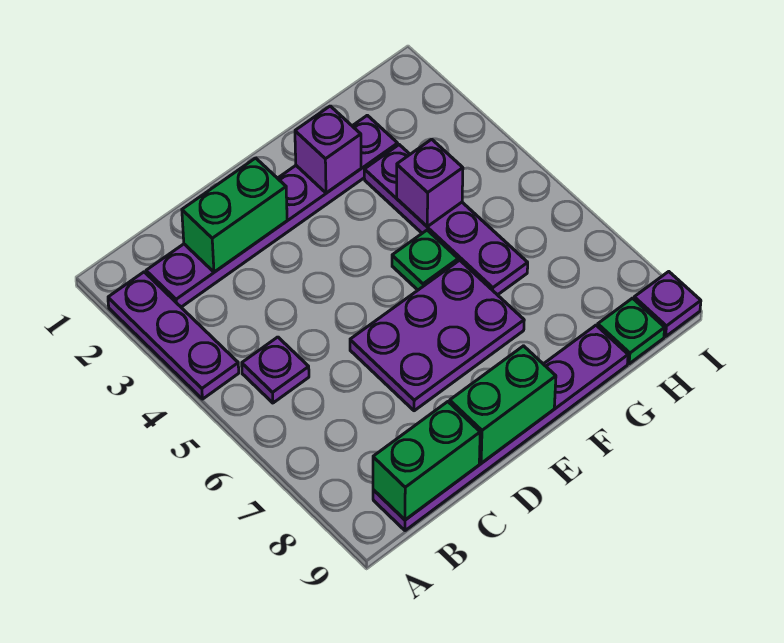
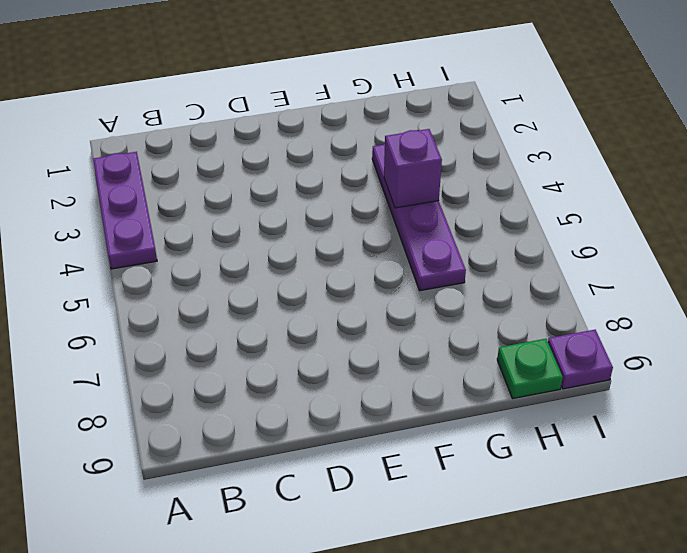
none -> purple 1x6 plate [146,115,398,307]
none -> purple 1x1 plate [242,337,309,403]
none -> purple 1x6 plate [373,325,628,531]

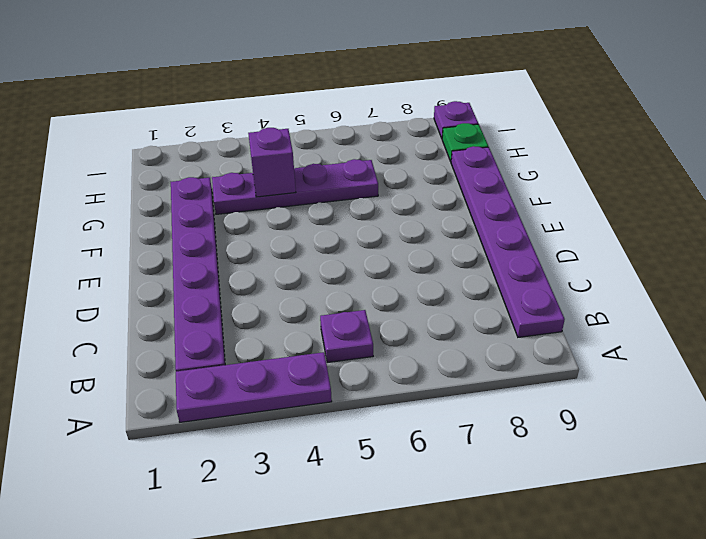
none -> purple 2x3 plate [350,260,524,411]
none -> green 1x1 plate [392,230,458,290]
none -> green 1x2 brick [373,402,480,520]

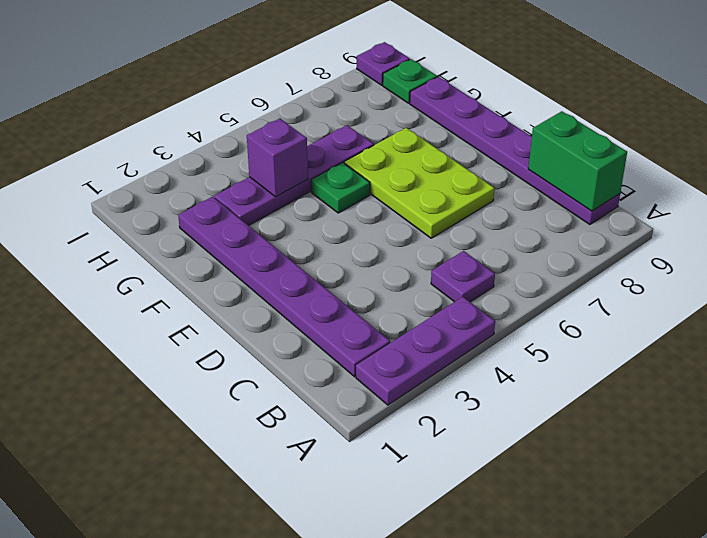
lime 2x3 plate [344,128,495,238] -> purple 2x3 plate [350,260,524,411]
none -> green 1x2 brick [182,158,287,272]
none -> green 1x2 brick [450,346,556,463]
none -> purple 1x1 brick [295,106,361,193]

